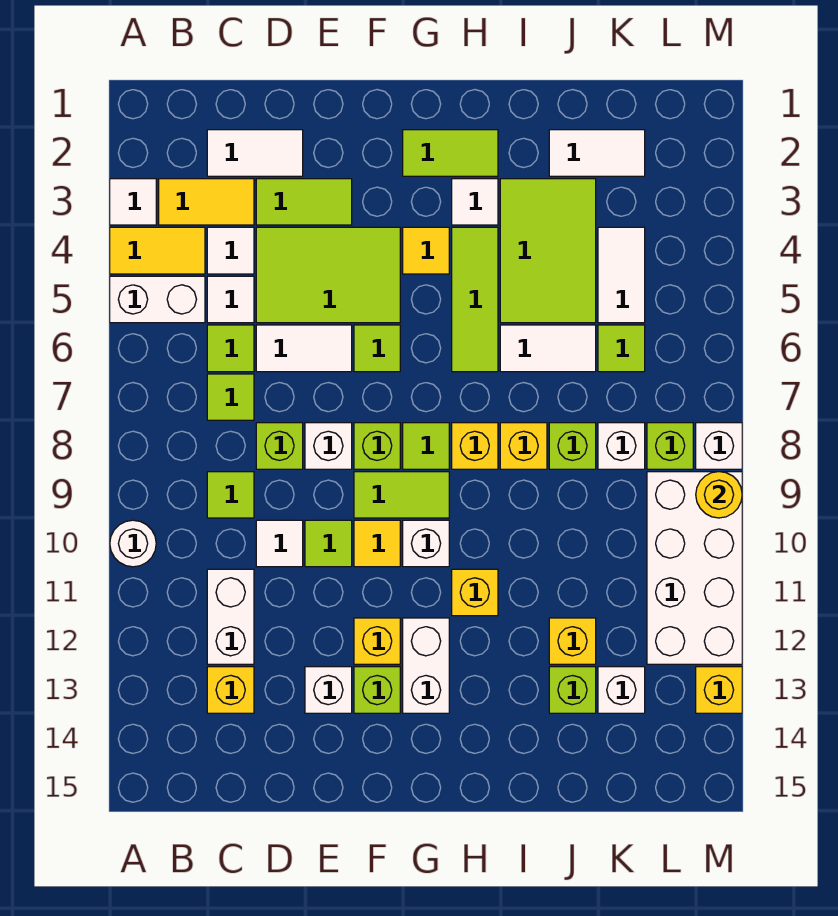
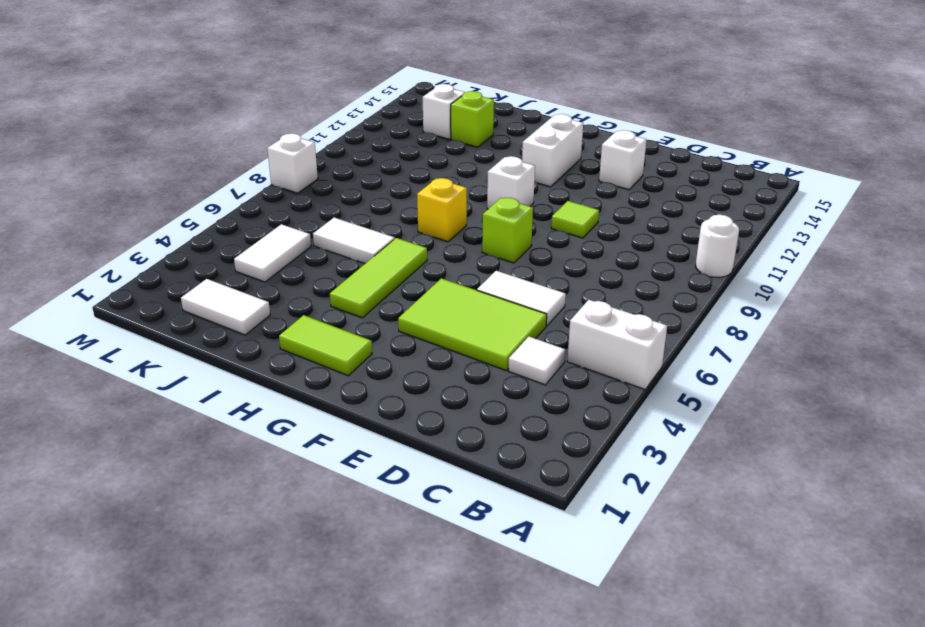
none -> white 1x1 tile [110,179,156,225]
none -> yellow 1x2 tile [110,227,205,274]
none -> yellow 1x2 tile [159,179,254,225]
none -> white 1x2 tile [207,130,303,176]

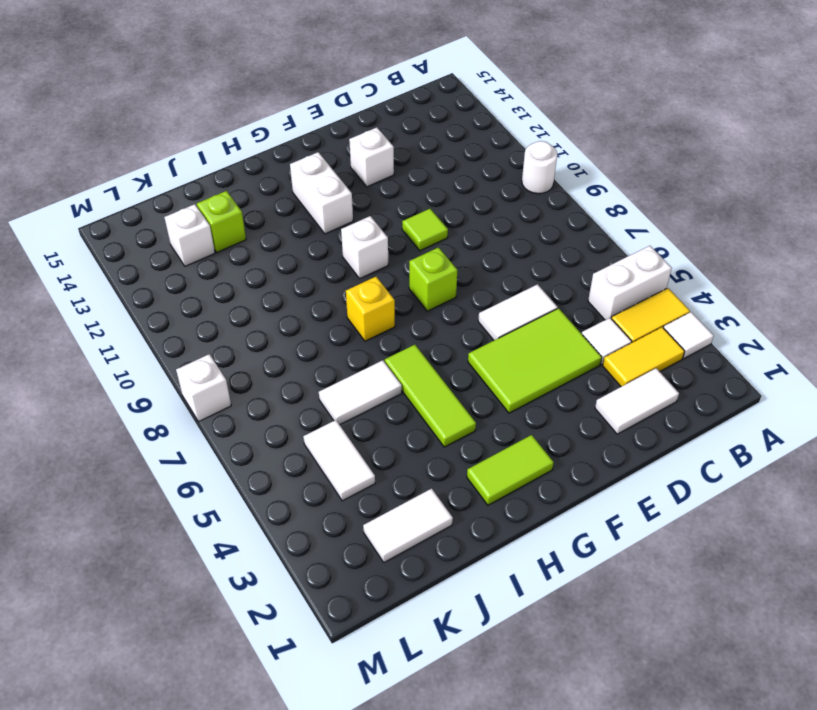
none -> white 1x1 tile [207,276,254,323]
none -> lime 1x1 tile [207,325,254,372]
none -> lime 1x1 tile [207,374,254,420]
none -> lime 1x1 tile [207,472,254,518]

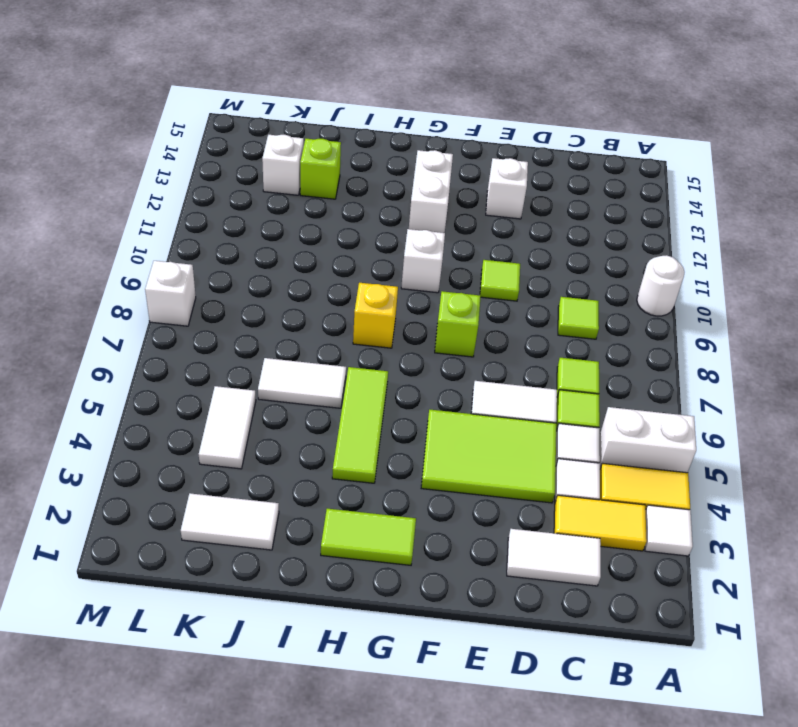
none -> white 1x2 brick [207,569,254,664]
none -> yellow 1x1 brick [207,667,254,713]
none -> lime 1x2 tile [256,179,352,225]
none -> lime 1x1 brick [256,423,303,469]

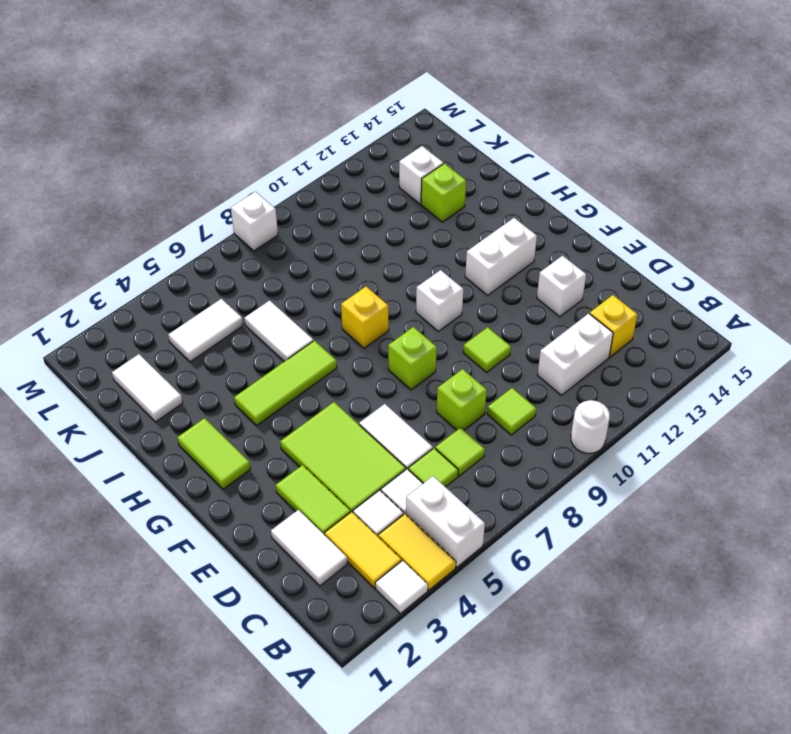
none -> white 1x1 tile [256,520,303,567]
none -> white 1x1 brick [305,423,352,469]
none -> lime 1x1 tile [354,325,400,372]
none -> lime 1x2 tile [354,472,449,518]

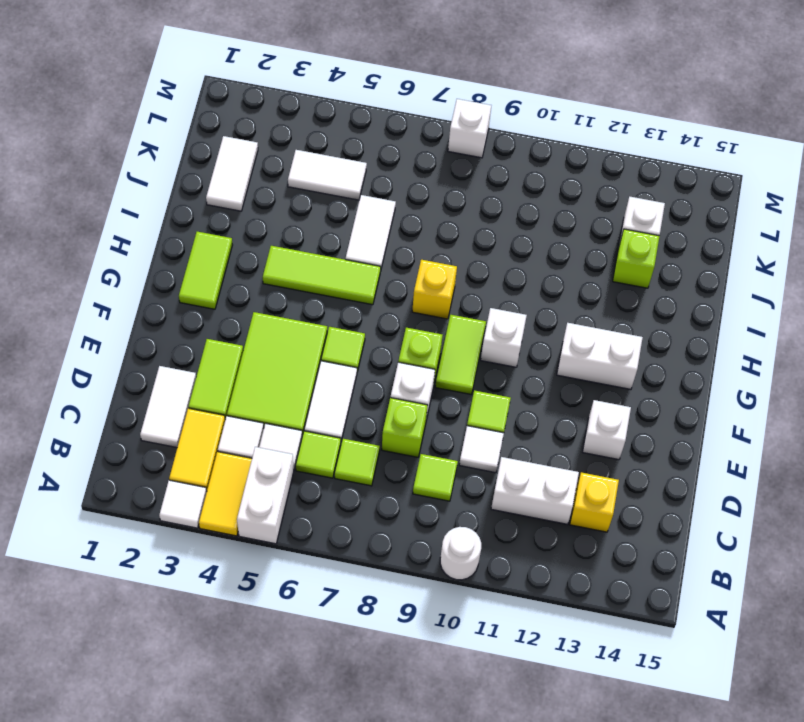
none -> yellow 1x1 tile [354,520,400,567]
none -> yellow 1x1 brick [354,618,400,664]
none -> lime 1x1 brick [354,667,400,713]
none -> yellow 1x1 tile [403,227,449,274]

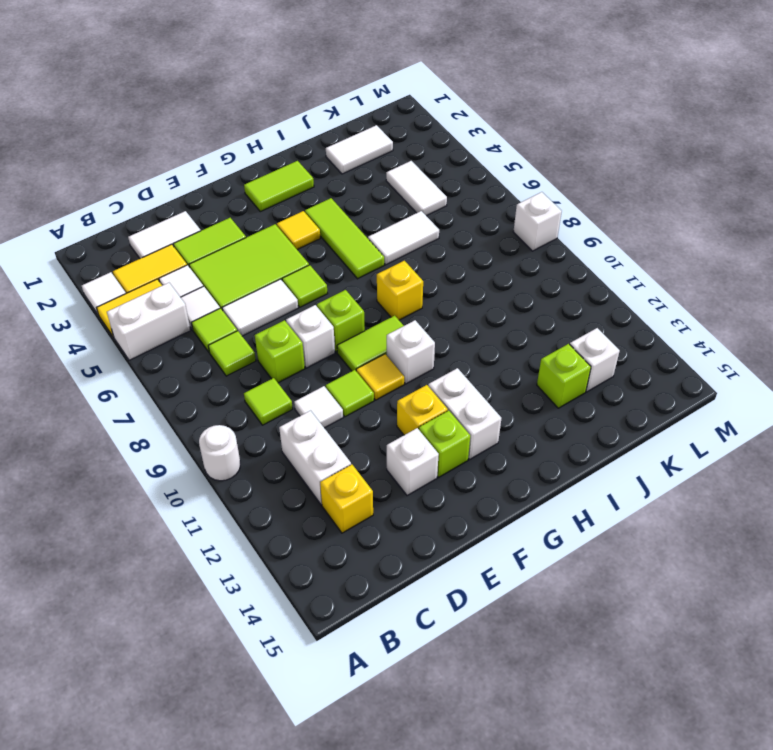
none -> lime 1x1 tile [403,423,449,469]
none -> white 1x1 tile [452,179,498,225]
none -> yellow 1x1 brick [452,569,498,616]
none -> lime 2x3 tile [500,179,596,323]

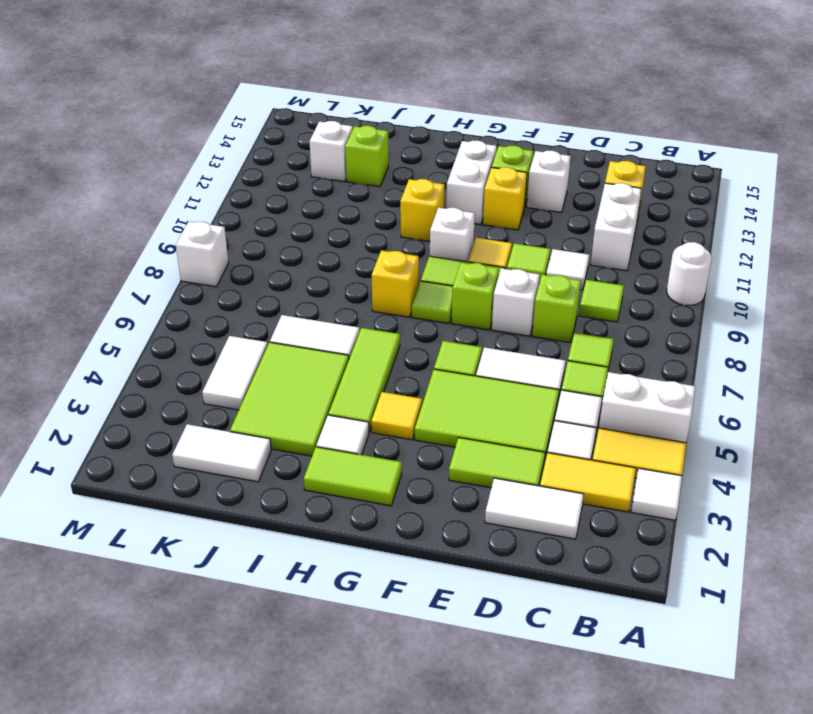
none -> yellow 1x1 brick [500,423,547,469]
none -> lime 1x1 brick [549,423,596,469]
none -> yellow 1x1 brick [549,618,596,664]
none -> lime 1x1 tile [598,325,645,372]

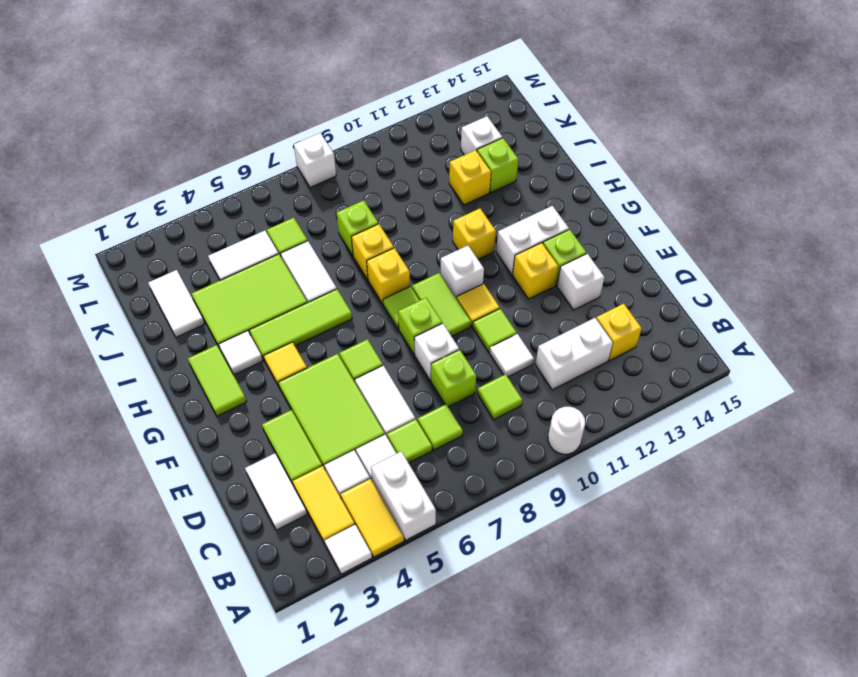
none -> white 1x1 brick [598,423,645,469]
none -> lime 1x1 brick [647,423,693,469]
none -> white 2x4 brick [647,472,742,664]
none -> yellow 1x1 brick [696,667,742,713]

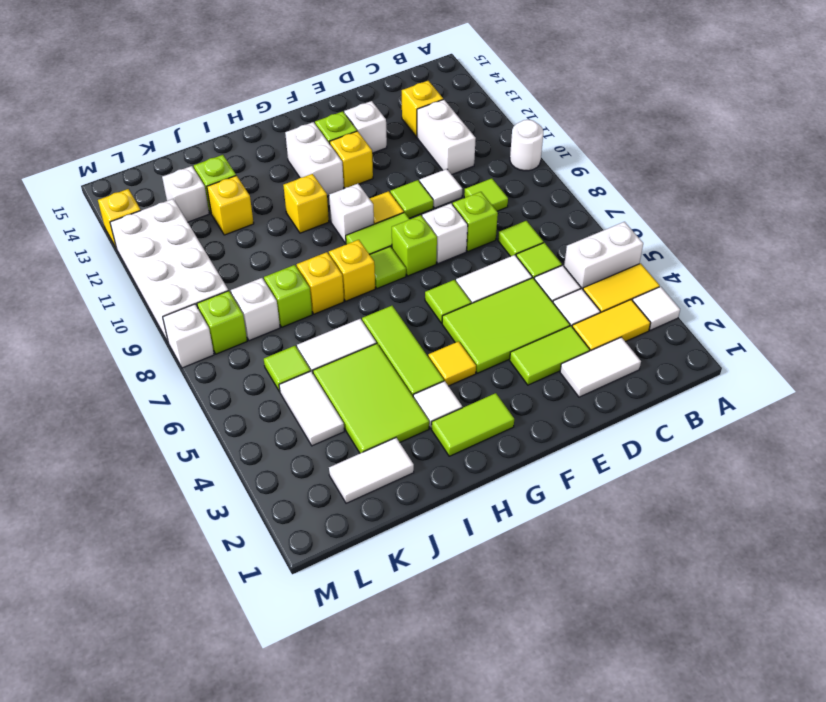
none -> yellow 1x1 round brick [696,472,742,518]

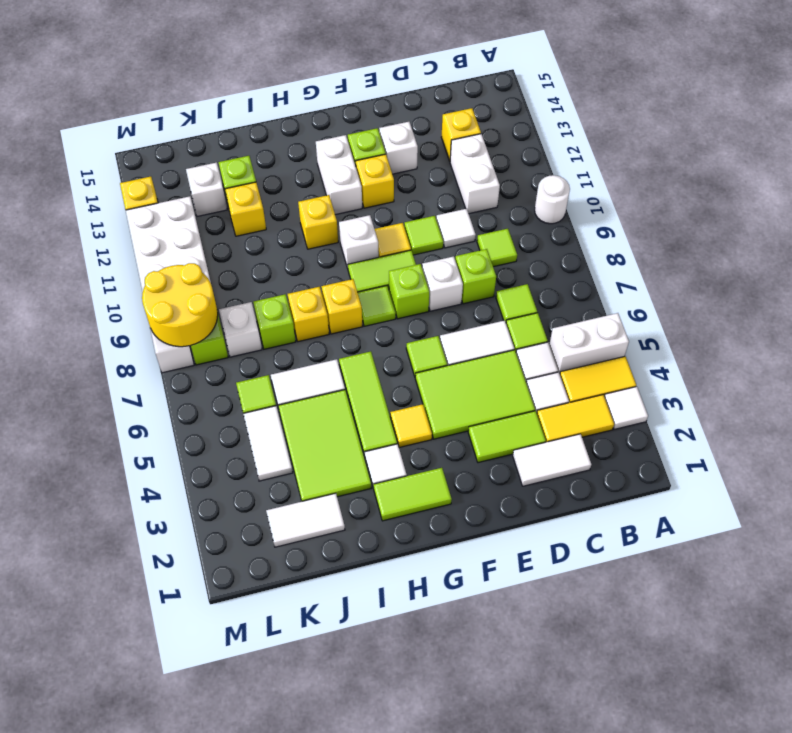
yellow 2x2 round brick [142,263,218,347] -> yellow 1x1 round brick [696,472,742,518]

